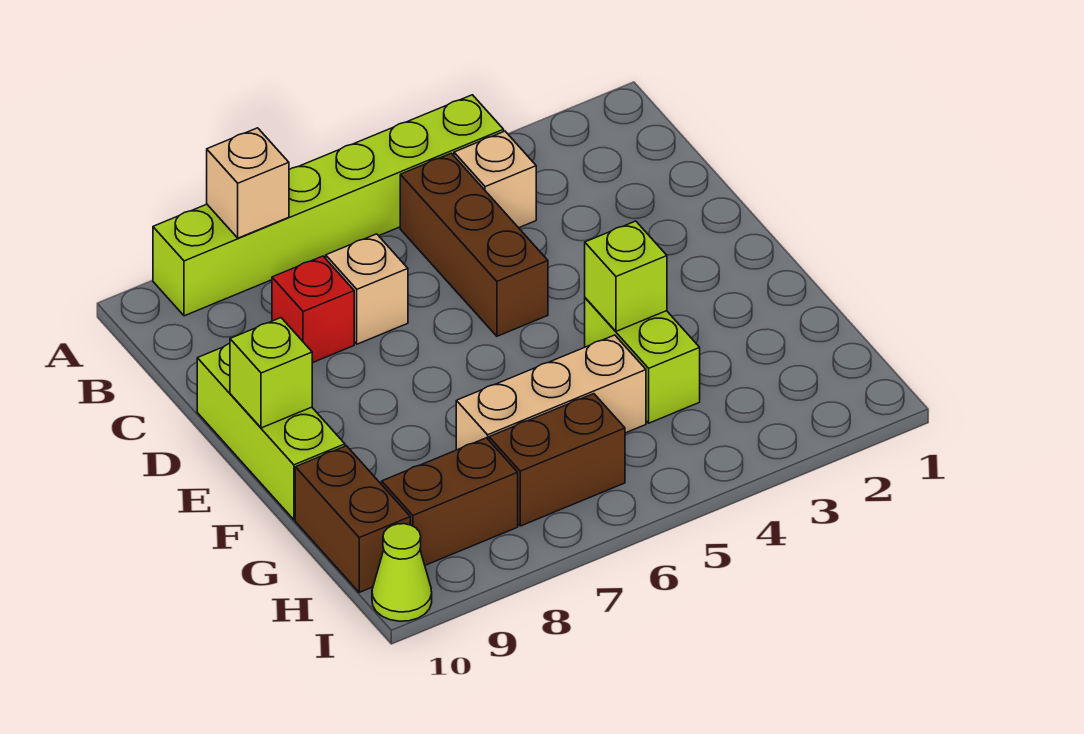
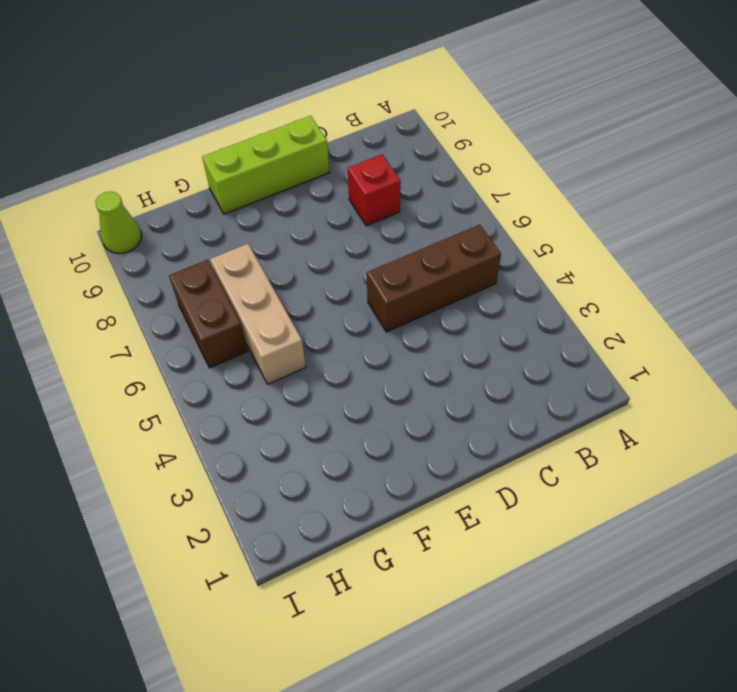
none -> lime 1x6 brick [153,95,504,316]
none -> tan 1x1 brick [454,131,536,228]
none -> tan 1x1 brick [326,234,408,344]

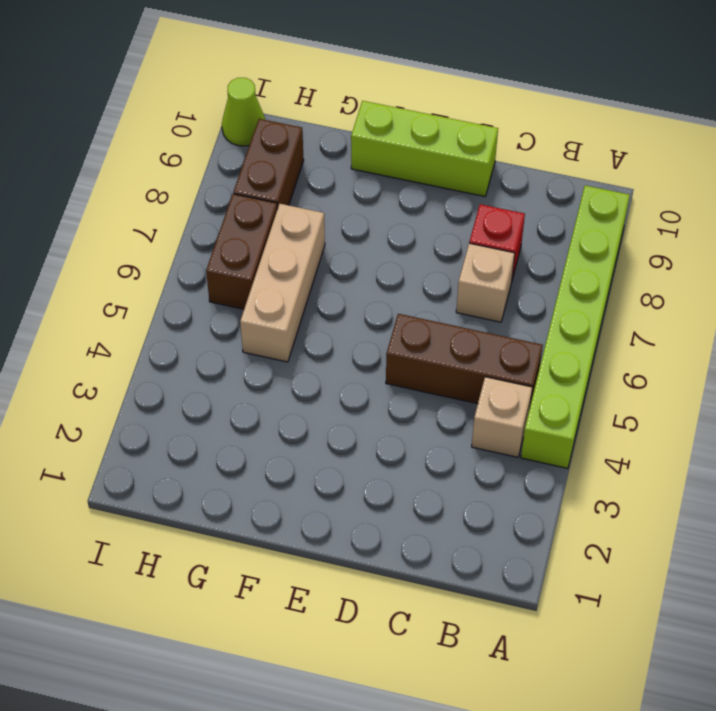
none -> lime 1x2 brick [585,298,700,423]
none -> brown 1x2 brick [295,446,410,592]
none -> tan 1x1 brick [207,128,289,238]

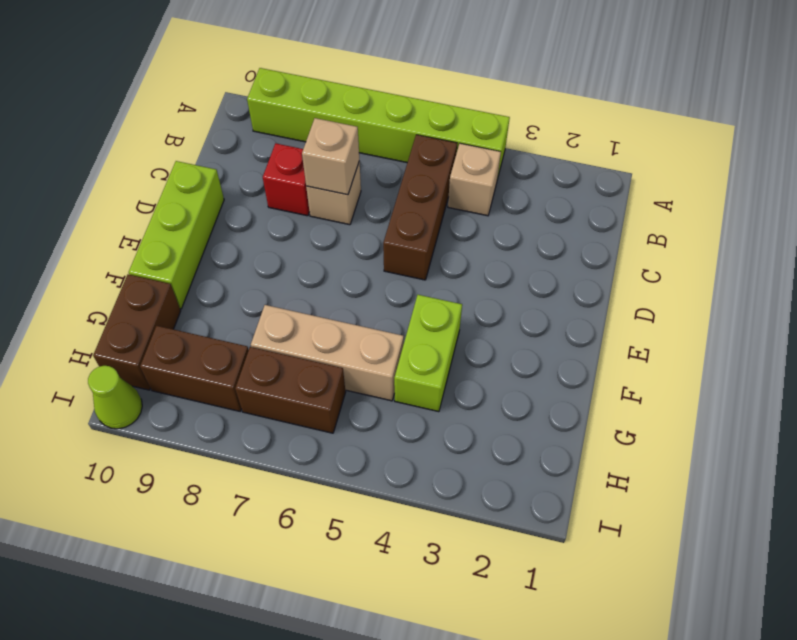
tan 1x1 brick [302,118,359,195] -> tan 1x1 brick moved to [207,128,289,238]
none -> lime 1x1 brick [230,318,312,428]
none -> lime 1x1 brick [585,221,667,331]

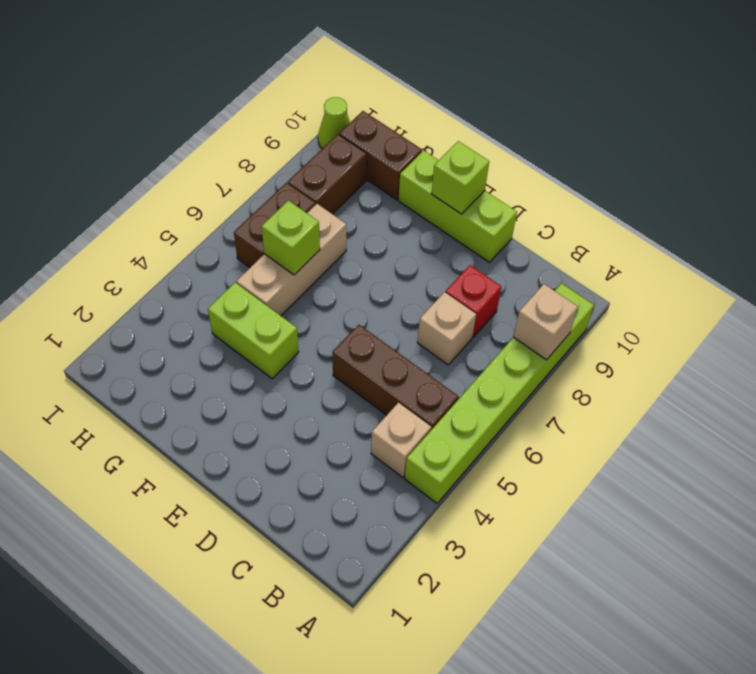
lime 1x1 brick [262,201,320,275] -> lime 1x1 brick moved to [585,221,667,331]

